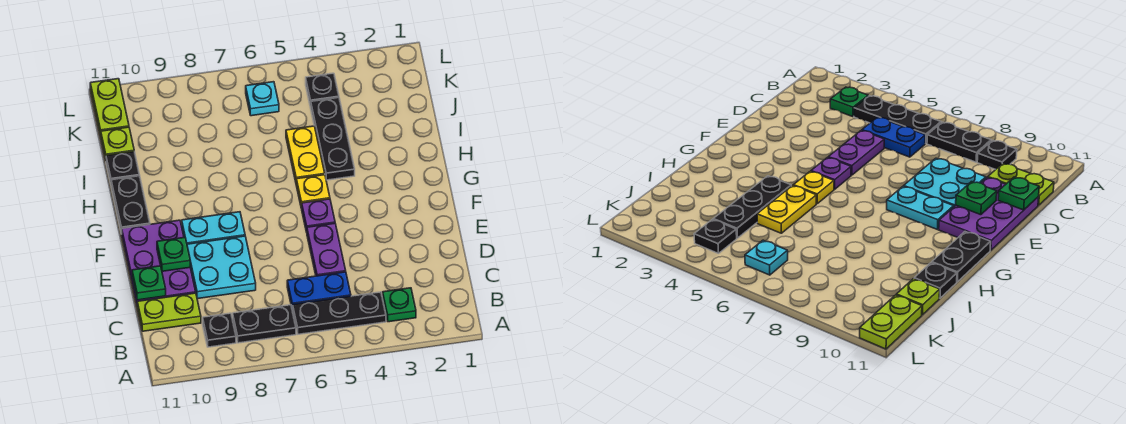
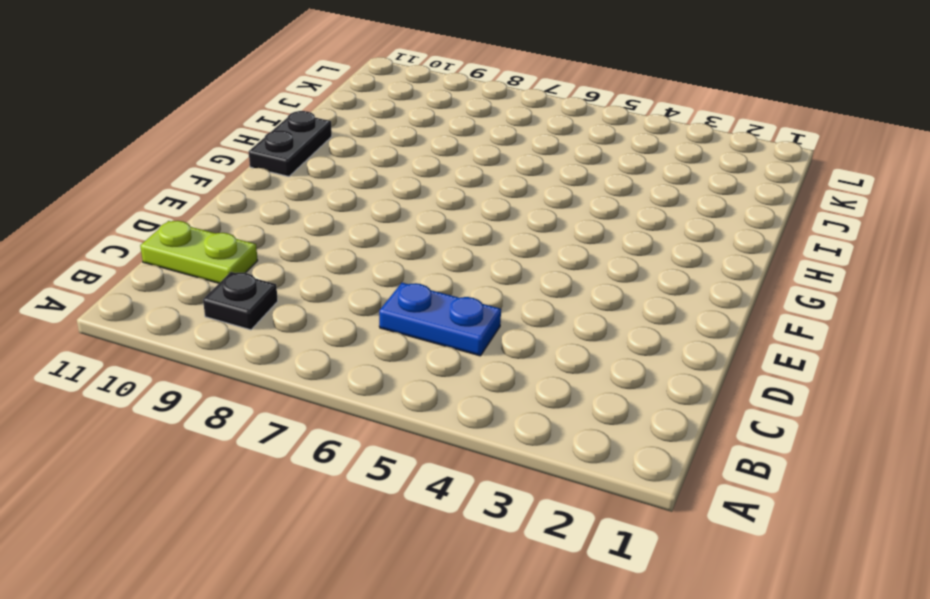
none -> green 1x1 plate [383,288,416,322]
none -> black 1x3 plate [292,292,386,334]
none -> black 1x2 plate [233,305,296,343]

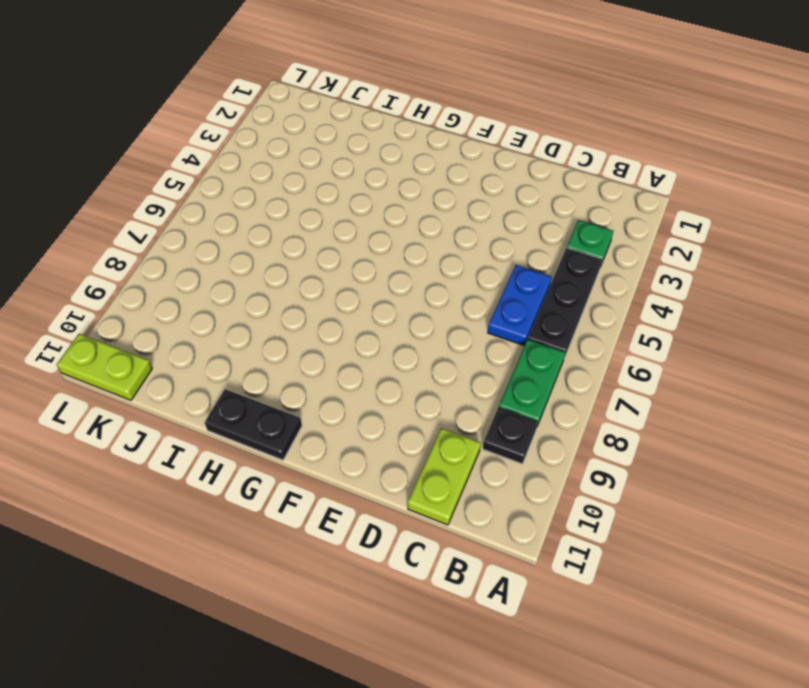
green 1x2 plate [499,339,565,426] -> black 1x2 plate [233,305,296,343]
none -> purple 1x2 plate [307,223,346,276]
none -> cyan 2x2 plate [187,236,256,299]
none -> purple 2x3 plate [122,220,196,304]

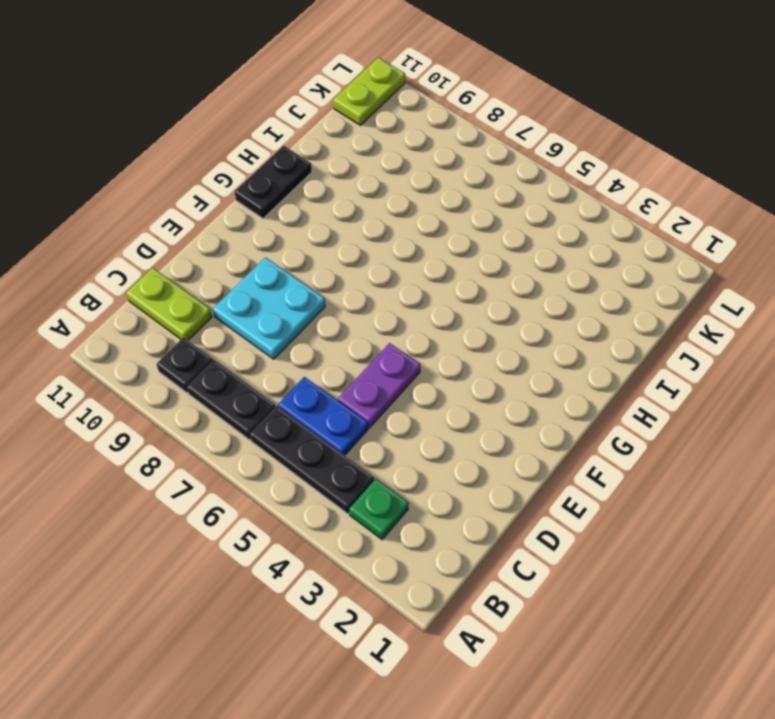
none -> purple 2x3 plate [122,220,196,304]
none -> purple 1x1 plate [302,199,335,232]
none -> cyan 1x2 plate [182,212,245,244]

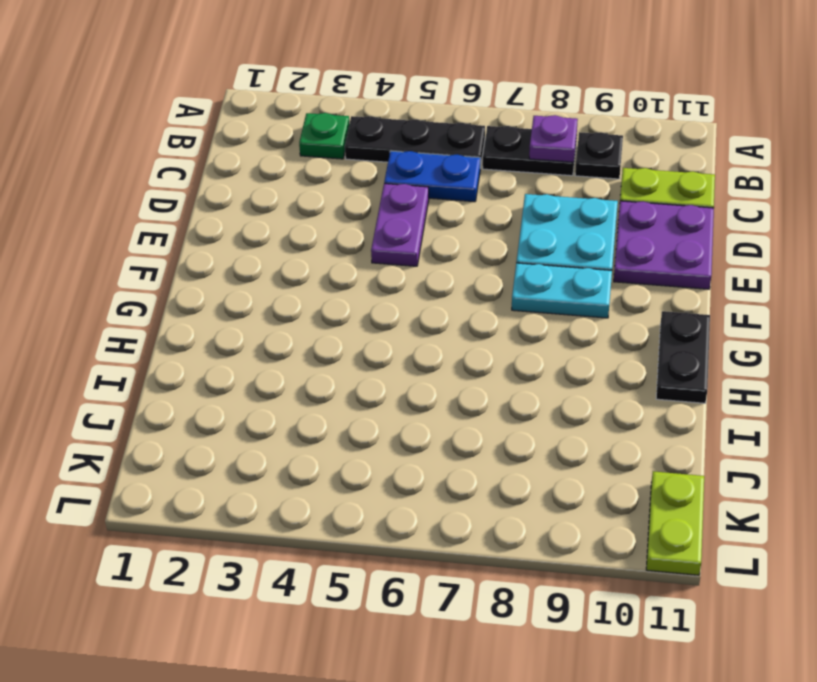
purple 1x1 plate [529,115,578,162] -> purple 1x1 plate moved to [302,199,335,232]
purple 2x2 plate [614,201,714,289] -> purple 2x3 plate [122,220,196,304]
none -> yellow 1x1 plate [296,175,330,208]
none -> black 1x3 plate [311,98,355,180]
none -> yellow 1x2 plate [286,126,325,181]

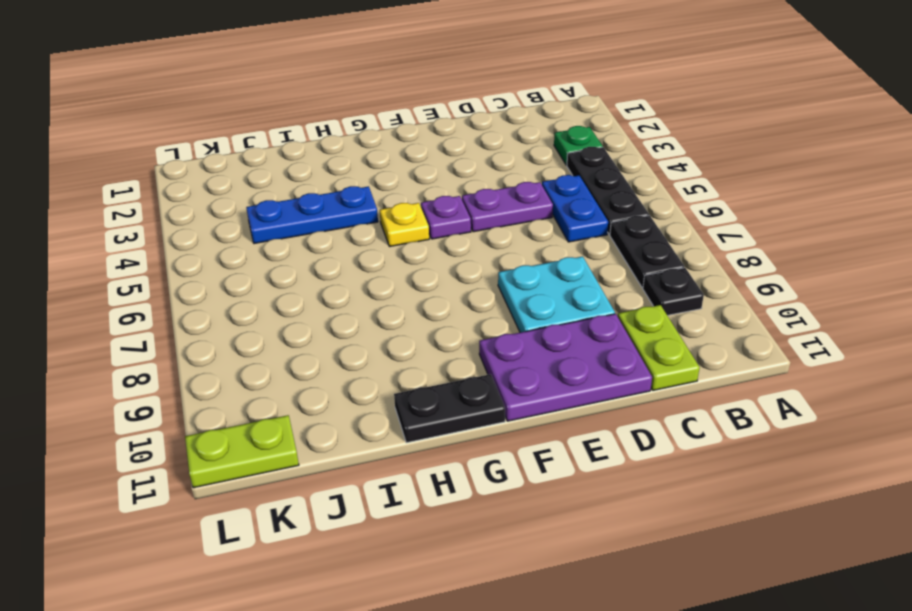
blue 1x3 plate [246,186,378,244] -> black 1x3 plate [311,98,355,180]
none -> cyan 1x2 plate [182,212,245,244]
none -> yellow 1x2 plate [286,126,325,181]
none -> black 1x1 plate [106,152,140,183]

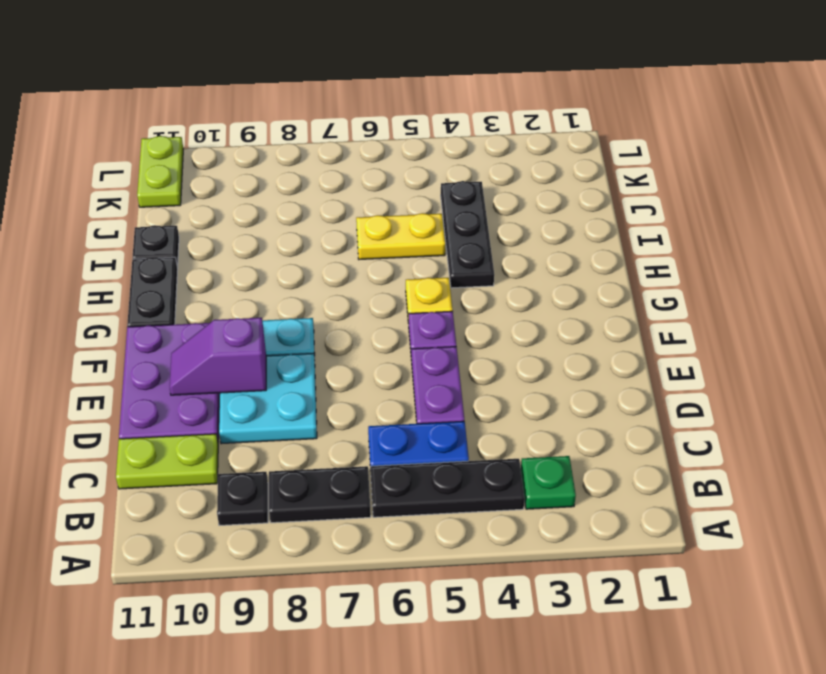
purple 1x2 slope [170,318,266,395] -> green 1x1 plate [157,237,190,271]
yellow 1x2 plate [356,213,445,259] -> yellow 1x2 plate turned to [286,126,325,181]
none -> lime 1x1 plate [101,127,134,160]
none -> black 1x1 plate [306,73,339,107]
none -> cyan 1x1 plate [246,82,279,116]

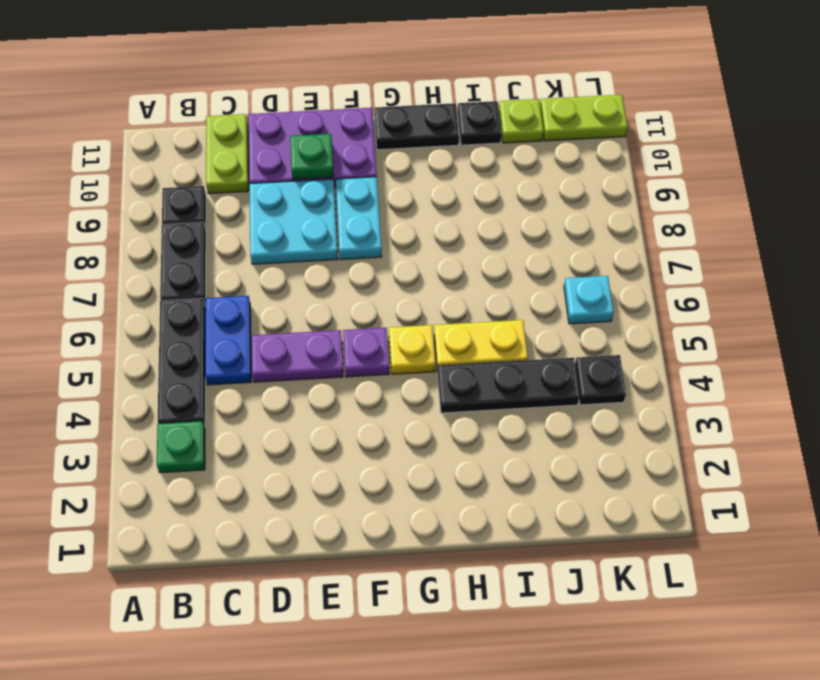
none -> green 1x1 plate [132,266,166,300]

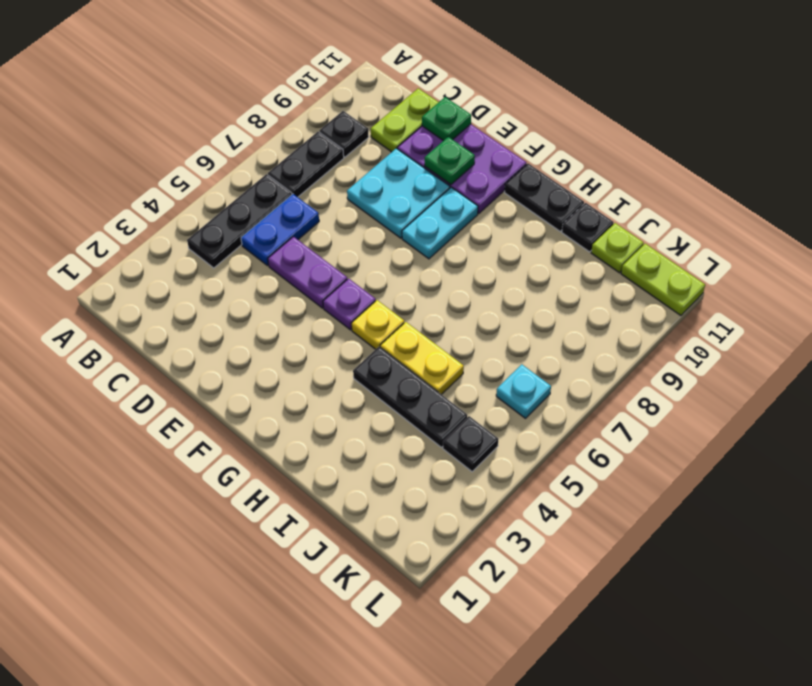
none -> green 1x1 plate [383,288,416,322]

